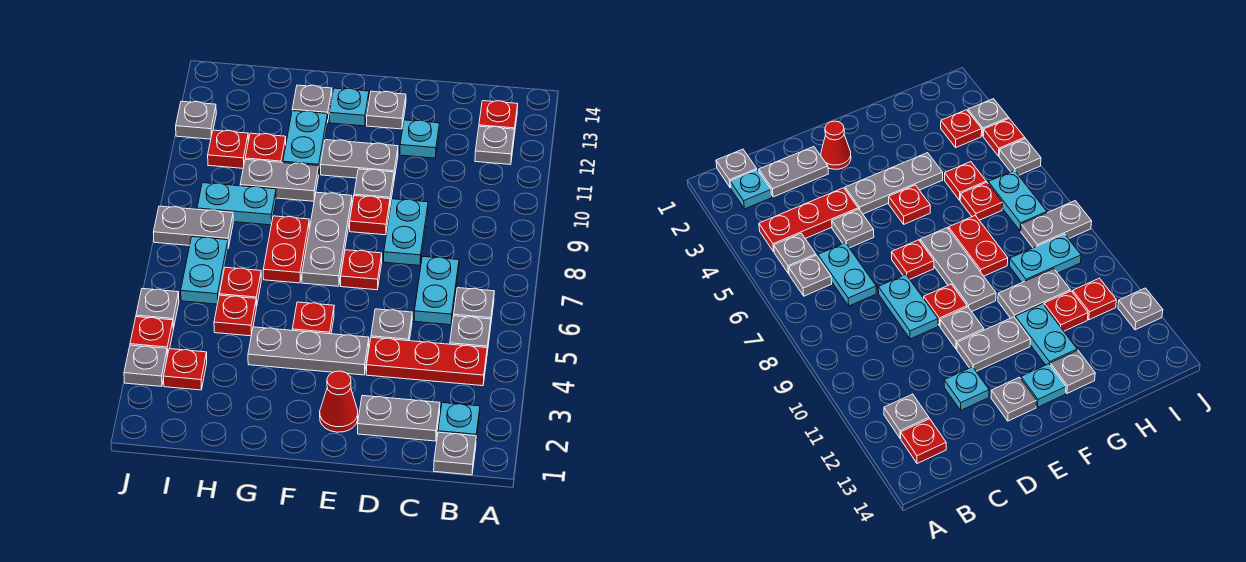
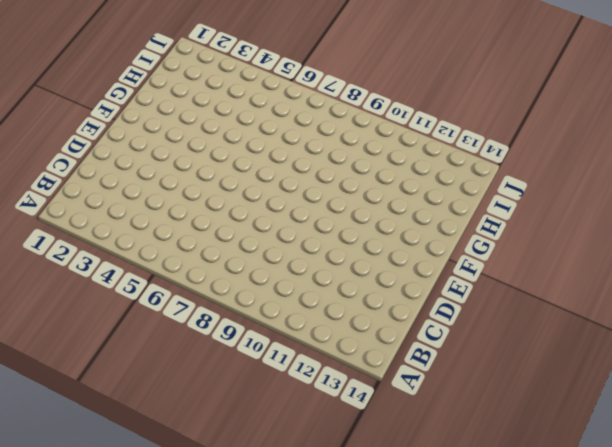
none -> grey 1x1 plate [434,432,476,475]
none -> cyan 1x1 plate [438,403,480,441]
none -> red 1x3 plate [366,337,487,386]
none -> grey 1x1 plate [450,316,491,352]

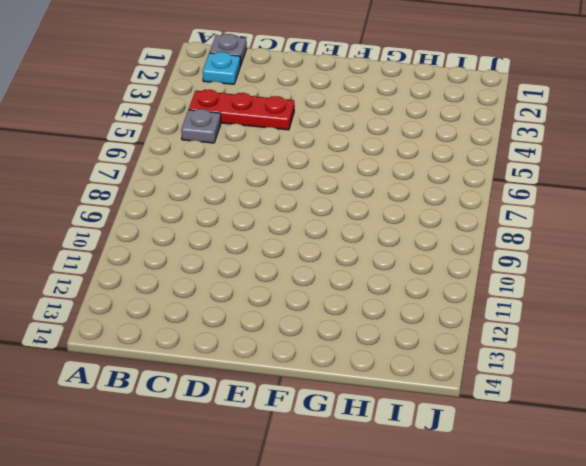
none -> grey 1x1 plate [454,288,494,328]
none -> grey 1x1 plate [475,126,514,165]
none -> red 1x1 plate [479,101,518,135]
none -> grey 1x2 plate [358,395,440,441]

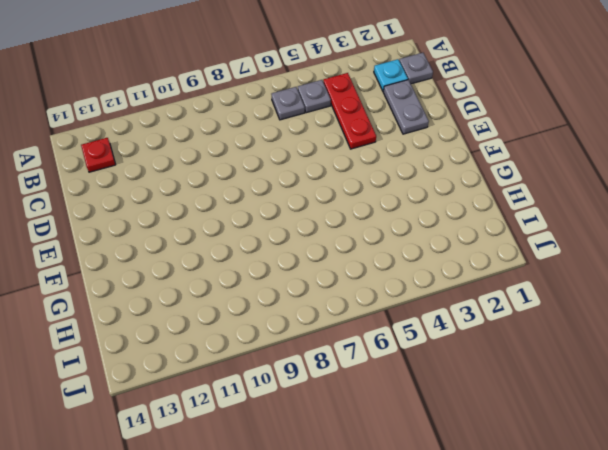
none -> grey 1x1 plate [475,126,514,165]
none -> cyan 1x2 plate [414,257,459,325]
none -> grey 1x1 plate [371,309,412,341]
none -> cyan 1x2 plate [384,199,428,265]

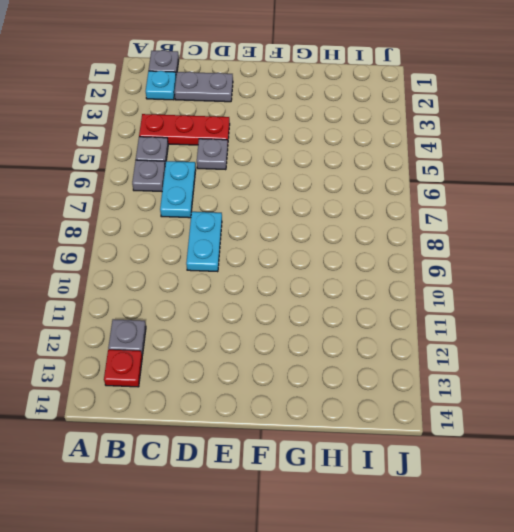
none -> cyan 1x1 plate [400,120,440,158]
none -> red 1x1 cone [320,371,358,432]
none -> grey 1x3 plate [248,327,369,375]
none -> red 1x1 plate [341,250,382,290]

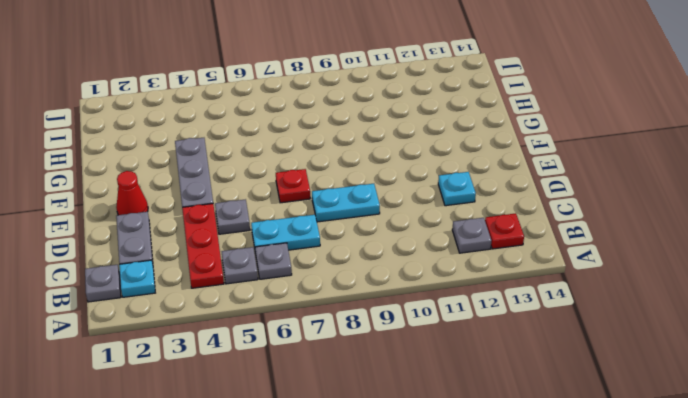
none -> red 1x1 plate [350,196,390,235]
none -> grey 1x1 plate [354,169,394,205]
none -> grey 1x2 plate [321,140,398,179]
none -> grey 1x1 plate [367,91,406,129]

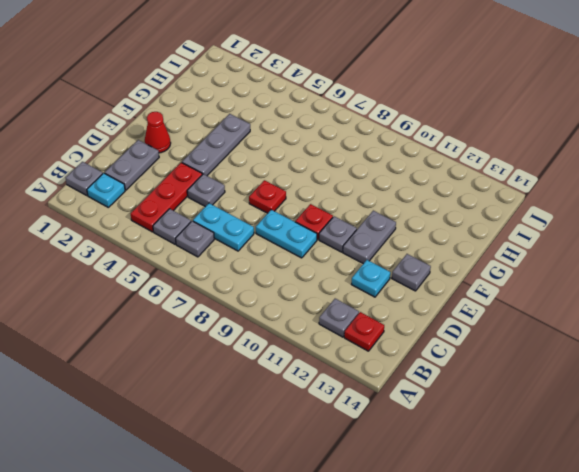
none -> red 1x1 plate [292,302,334,334]
none -> grey 1x3 plate [302,192,352,286]
none -> cyan 1x1 plate [329,88,369,126]
none -> red 1x2 plate [263,216,309,283]

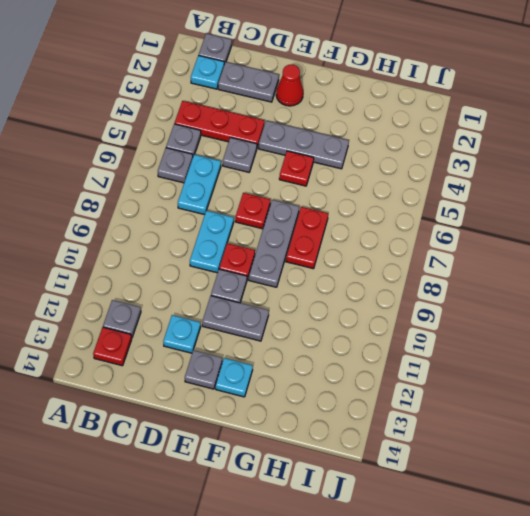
none -> grey 1x2 plate [240,159,319,201]
none -> cyan 1x2 plate [283,111,328,171]
none -> grey 1x1 plate [292,85,332,123]
none -> red 1x1 plate [214,295,256,336]

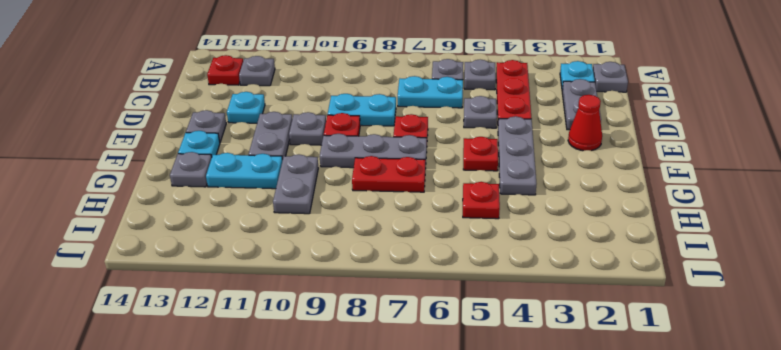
none -> red 1x1 plate [219,267,261,307]
none -> cyan 1x2 plate [197,183,276,225]
none -> red 1x1 plate [245,133,286,163]
none -> red 1x1 plate [164,349,207,390]

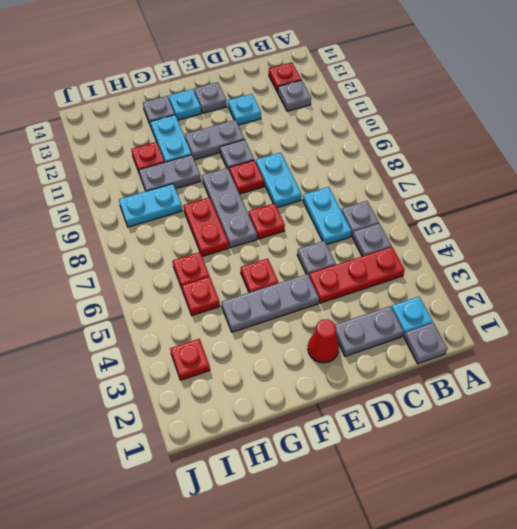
none -> cyan 1x2 plate [181,237,228,304]
none -> grey 1x2 plate [153,206,233,248]
none -> red 1x1 plate [208,130,248,168]
none -> grey 1x1 plate [124,345,167,387]

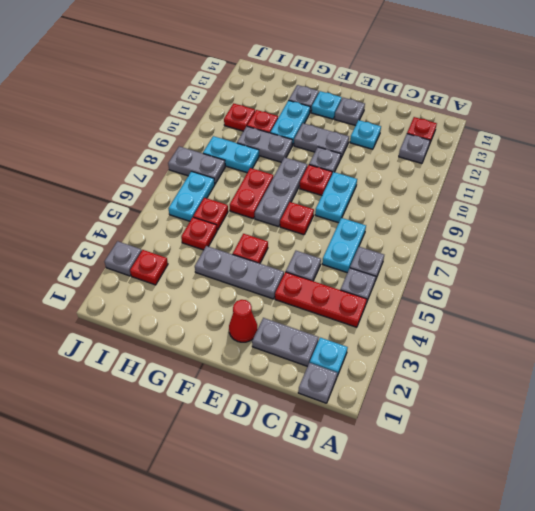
none -> red 1x1 plate [130,317,173,356]
none -> grey 1x1 plate [136,289,179,329]
none -> grey 1x1 plate [176,101,216,139]

